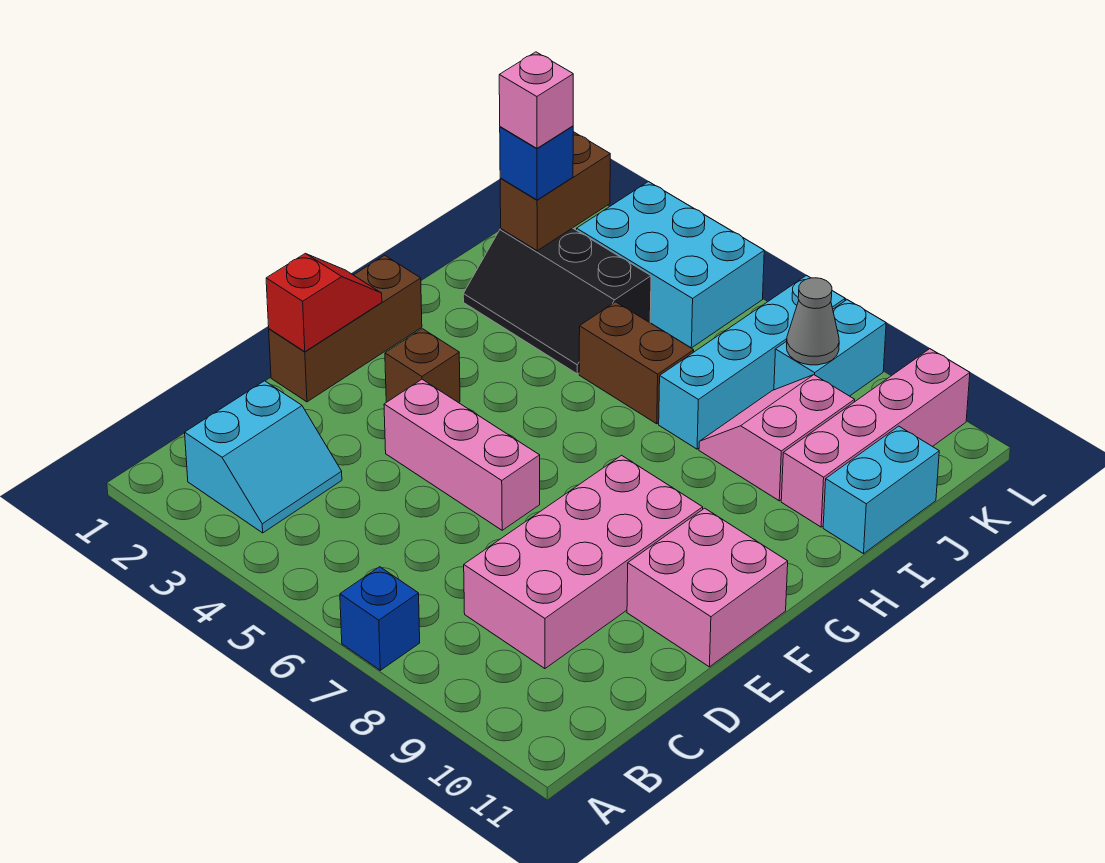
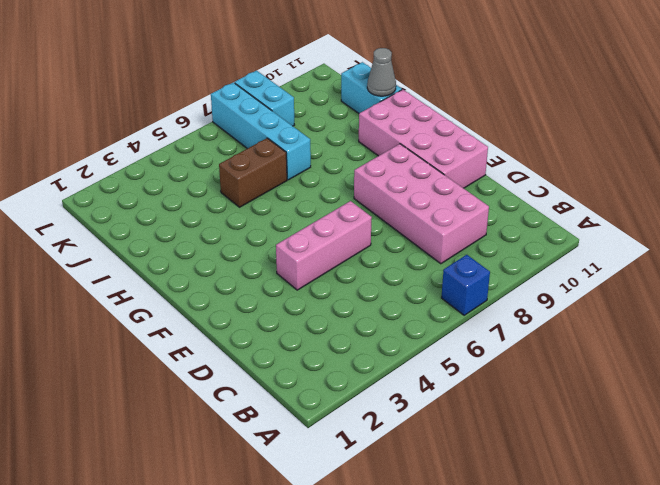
pink 2x4 brick [359,89,488,188] -> pink 2x2 brick [627,508,788,667]
grey 1x1 cone [367,48,396,96] -> grey 1x1 cone moved to [787,278,839,365]
none -> cyan 2x2 slope [185,381,342,533]
none -> brown 1x3 brick [269,255,422,402]
none -> brown 1x1 brick [385,329,460,403]

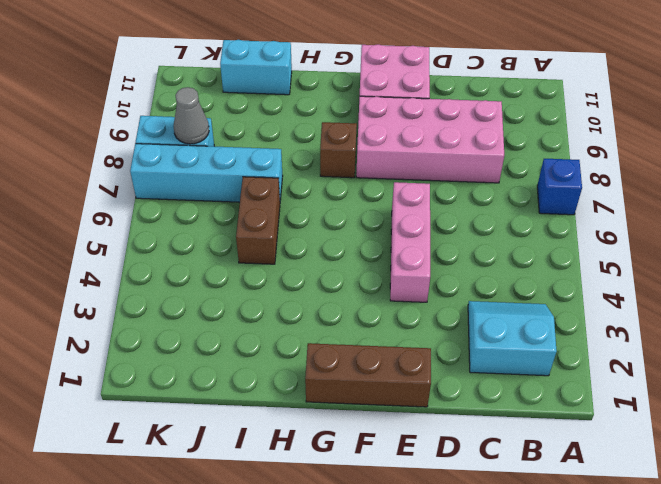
brown 1x1 brick [320,122,357,178] -> brown 1x1 brick moved to [385,329,460,403]
none -> black 2x3 slope [463,228,651,374]
none -> pink 2x2 slope [699,375,855,501]
none -> pink 1x4 brick [781,349,970,527]

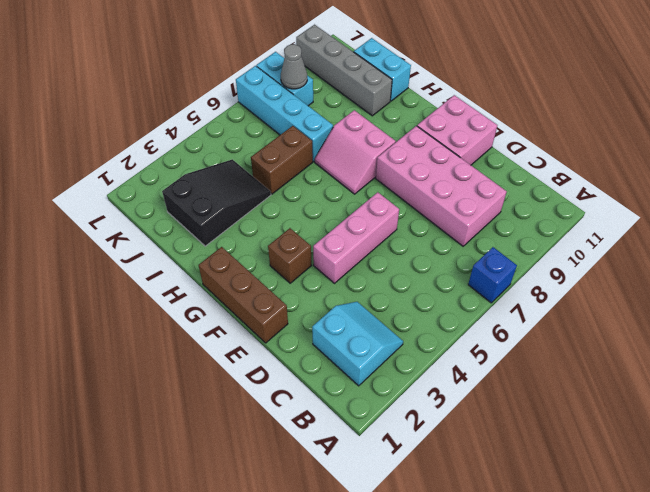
pink 2x2 slope [315,110,396,194] -> pink 2x2 slope moved to [699,375,855,501]
black 2x3 slope [162,159,271,246] -> black 2x3 slope turned to [463,228,651,374]
grey 1x4 brick [296,25,392,116] -> pink 1x4 brick [781,349,970,527]
none -> cyan 2x3 brick [577,182,764,348]
none -> red 1x2 slope [266,253,382,352]
none -> brown 1x2 brick [500,132,610,251]

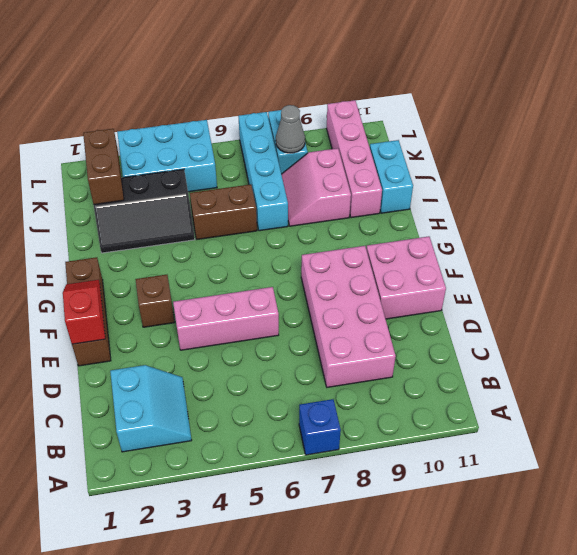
none -> blue 1x1 brick [500,126,573,200]
none -> pink 1x1 brick [499,52,573,148]

